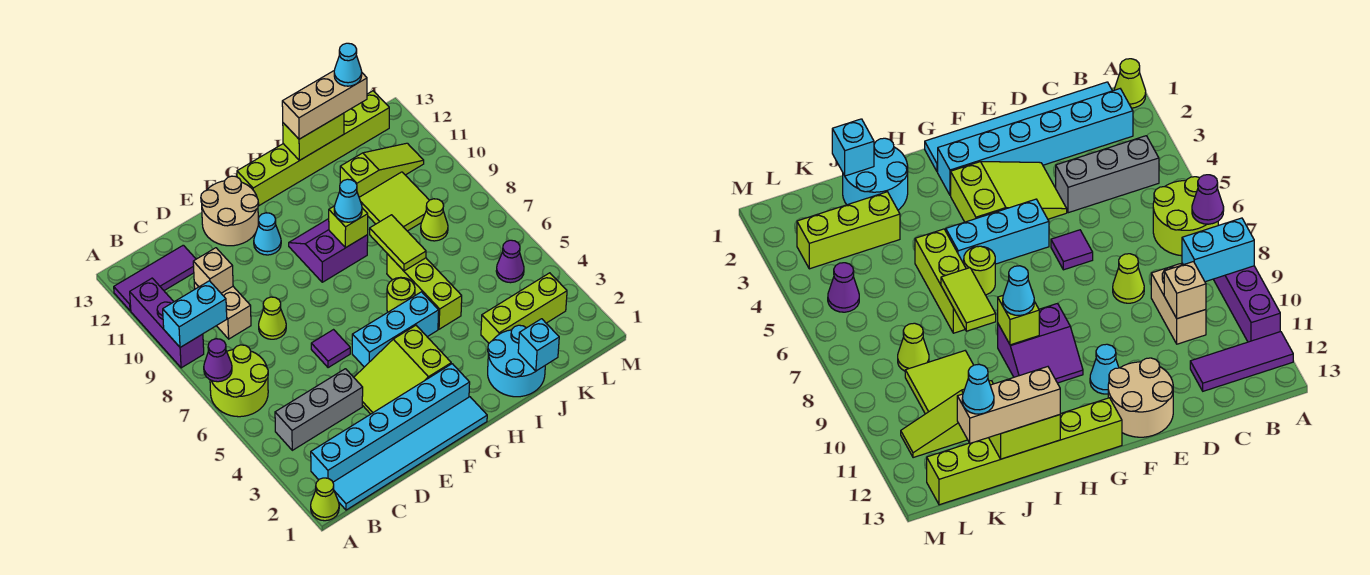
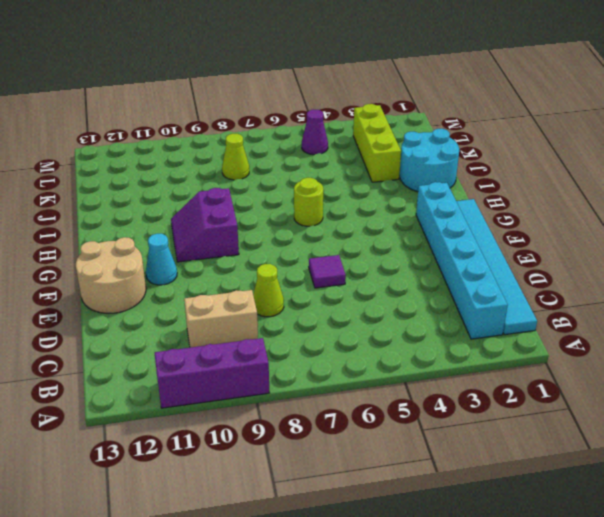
none -> lime 1x1 cone [311,478,339,521]
none -> lime 2x2 round brick [210,345,268,417]
none -> purple 1x3 tile [114,245,196,311]
none -> grey 1x3 brick [275,369,363,450]

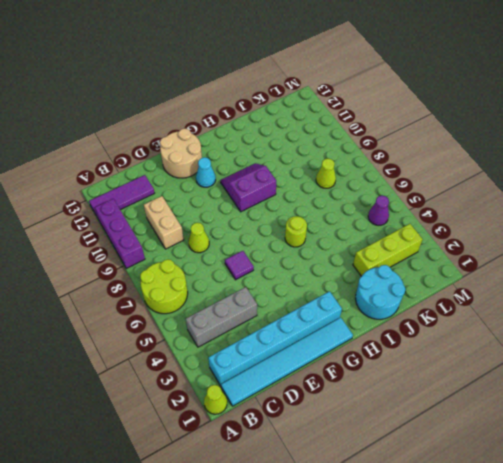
none -> lime 2x3 slope [354,325,451,414]
none -> cyan 1x3 brick [352,292,439,367]
none -> lime 1x6 brick [237,91,389,206]
none -> lime 1x3 brick [387,254,462,329]

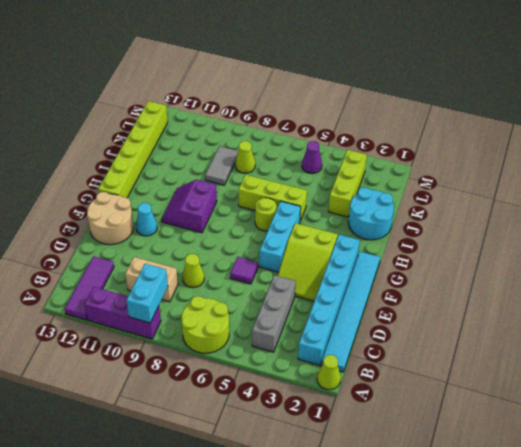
grey 1x2 tile [205,146,238,185] -> lime 2x2 tile [359,172,429,231]
none -> lime 1x3 slope [340,143,424,197]
none -> purple 1x1 cone [204,339,232,382]
none -> tan 1x1 brick [193,248,233,293]
none -> lime 1x1 brick [329,206,368,248]

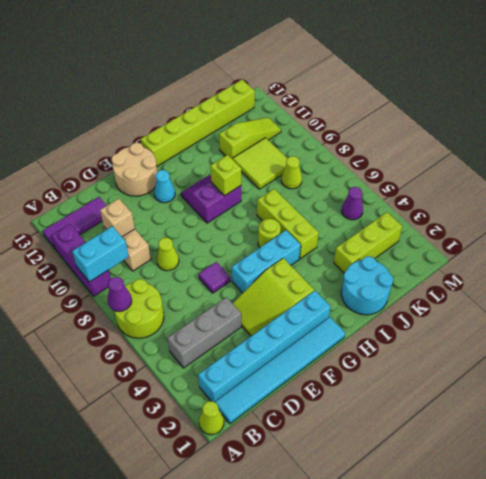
none -> lime 1x2 tile [370,215,426,271]
none -> lime 1x2 brick [283,113,344,161]
none -> cyan 1x1 brick [518,319,559,371]
none -> cyan 1x1 cone [334,179,362,222]

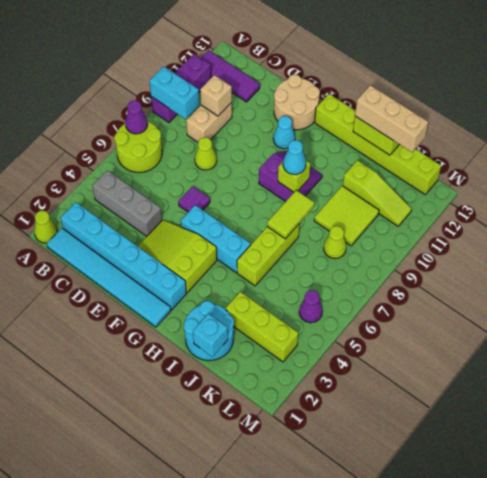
none -> lime 1x1 round brick [387,277,415,312]
none -> cyan 1x1 cone [334,43,362,86]

